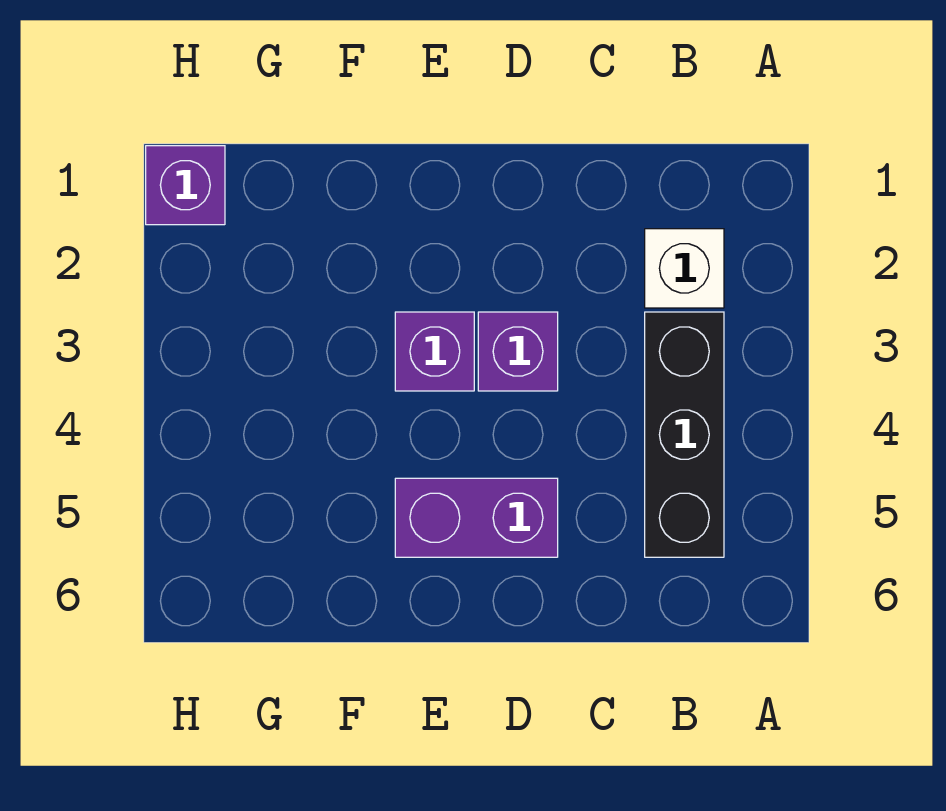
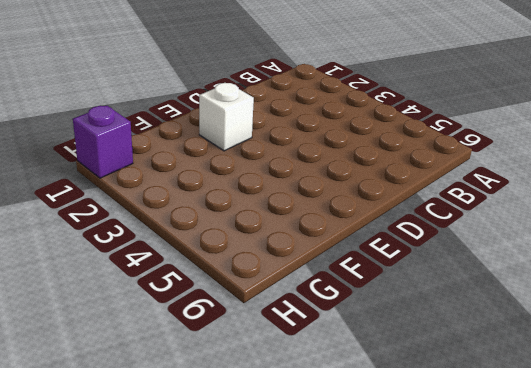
white 1x1 brick [199,83,254,151] -> white 1x1 brick moved to [645,229,724,308]
none -> black 1x3 brick [645,312,724,557]
none -> purple 1x1 brick [478,312,558,391]

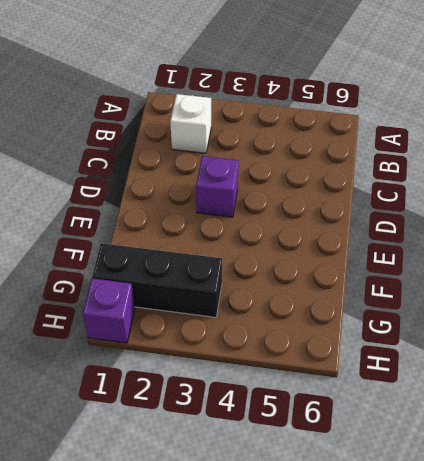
black 1x3 brick [92,243,222,317] -> black 1x3 brick moved to [645,312,724,557]
none -> purple 1x2 brick [395,478,558,557]
none -> purple 1x1 brick [395,312,474,391]

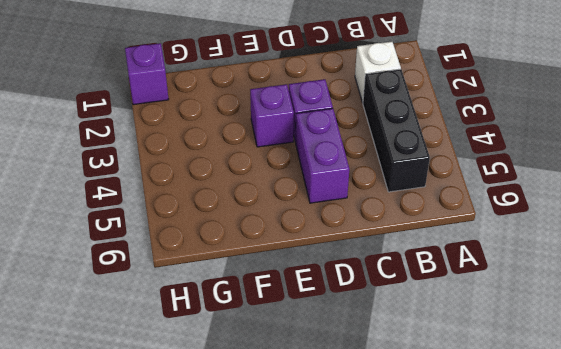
purple 1x2 brick [296,108,349,203] -> purple 1x2 brick turned to [395,478,558,557]

